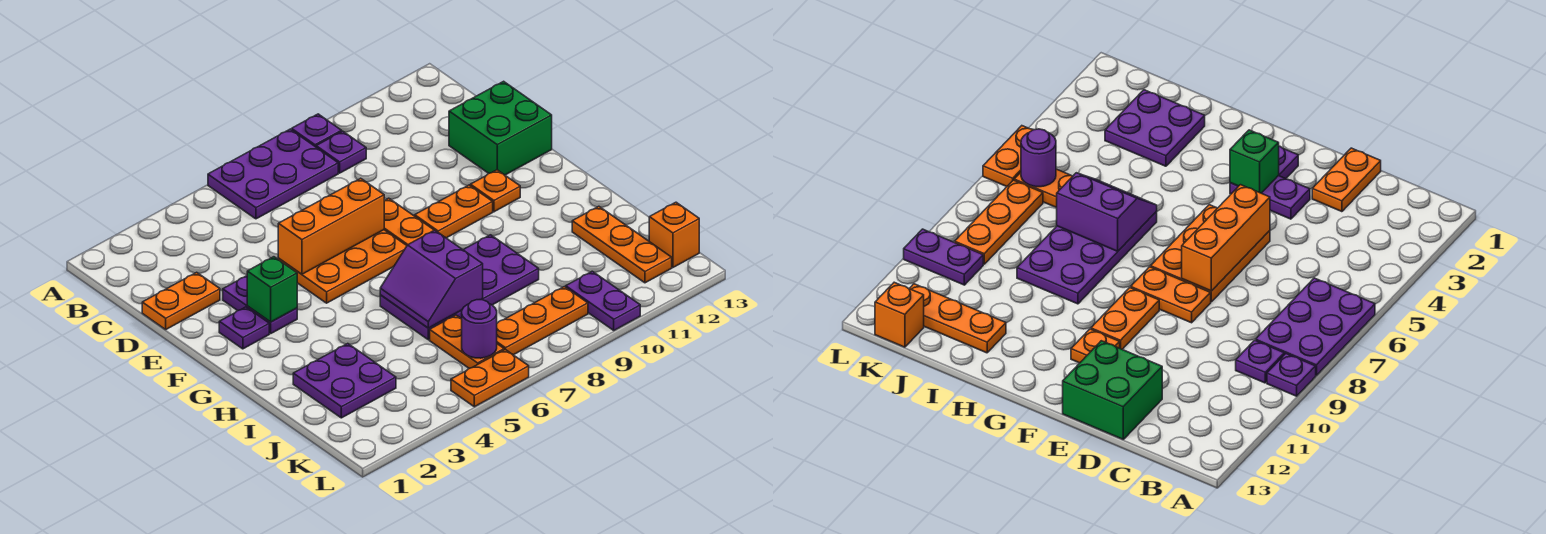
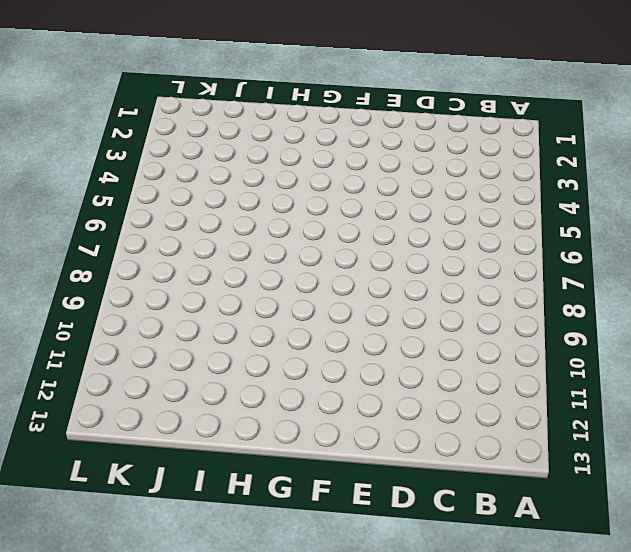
none -> purple 2x3 plate [208,129,338,219]
none -> purple 1x1 plate [292,114,342,147]
none -> purple 1x1 plate [316,131,366,173]

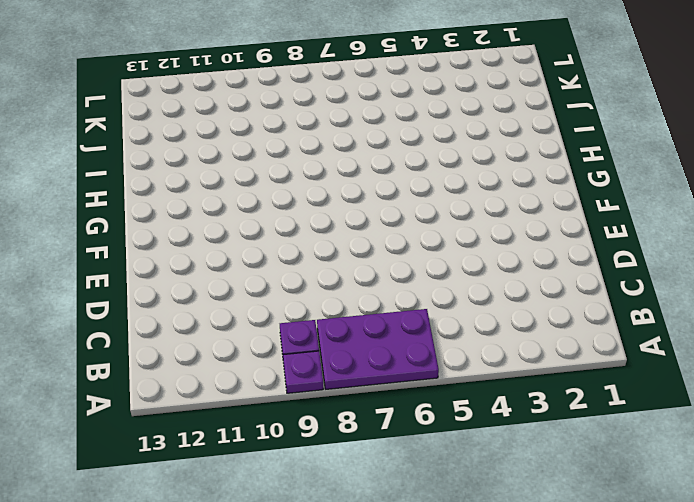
none -> orange 1x2 plate [142,272,220,329]
none -> green 2x2 brick [449,81,552,175]
none -> purple 1x2 plate [223,276,297,333]

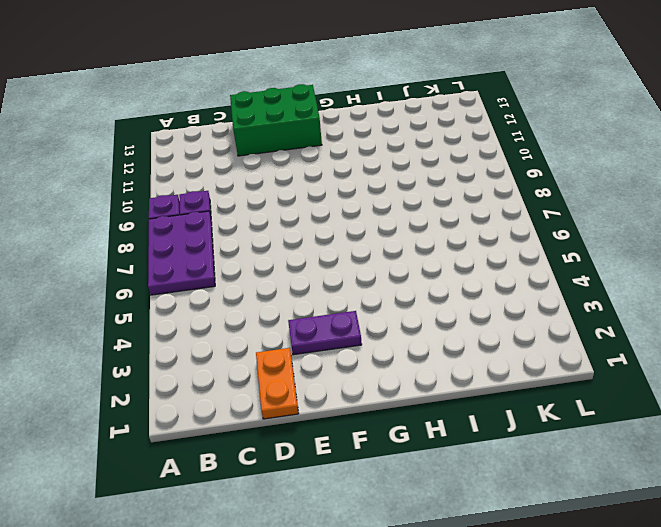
green 2x3 brick [230,84,322,156] -> green 2x2 brick [449,81,552,175]
none -> orange 2x3 plate [278,230,407,303]
none -> orange 1x2 plate [384,198,434,245]
none -> purple 1x1 plate [219,307,269,349]

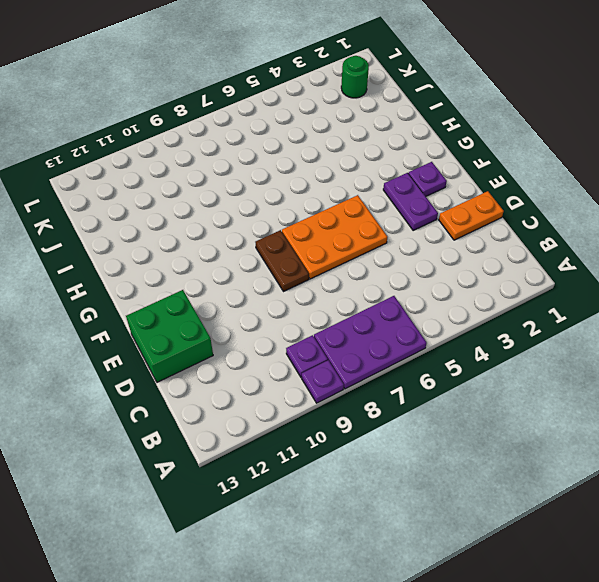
brown 1x2 plate [255,230,309,292] -> orange 1x2 plate [384,198,434,245]
green 1x1 round brick [341,56,369,98] -> none
none -> orange 1x2 plate [415,185,493,238]
none -> orange 1x1 plate [470,170,520,212]
none -> purple 2x4 plate [380,235,539,340]

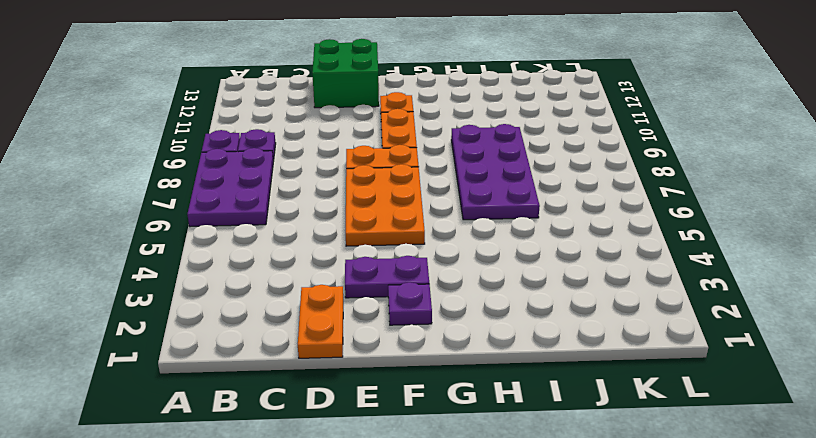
none -> purple 2x2 plate [293,344,396,418]
none -> orange 1x3 plate [572,206,672,283]
none -> orange 1x2 plate [430,315,504,368]

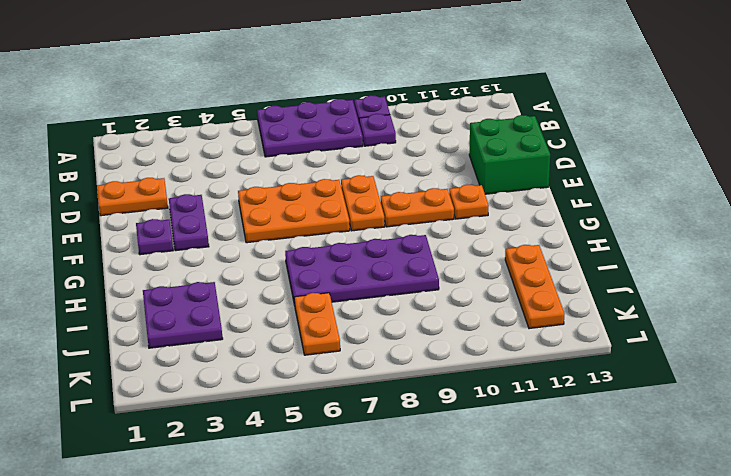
none -> orange 1x3 plate [497,287,588,355]
none -> purple 1x2 plate [566,271,640,330]
none -> orange 1x1 brick [649,202,699,268]

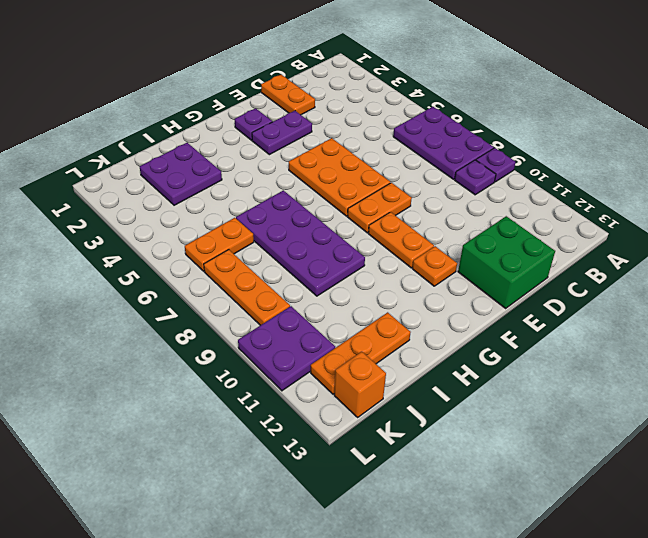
purple 2x2 plate [238,306,335,391] -> purple 1x2 plate [566,271,640,330]
none -> orange 1x2 plate [451,350,529,407]
none -> orange 1x3 brick [278,178,385,274]
none -> green 1x1 brick [247,257,297,322]

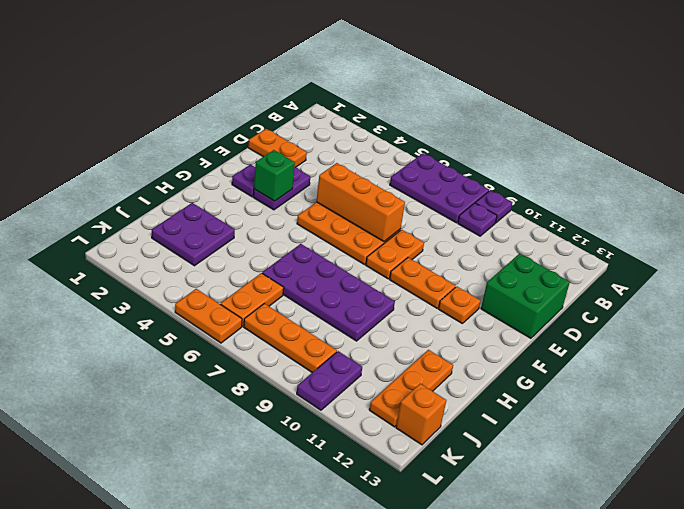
none -> purple 2x2 slope [380,230,483,328]
none -> purple 1x1 round brick [462,300,497,358]

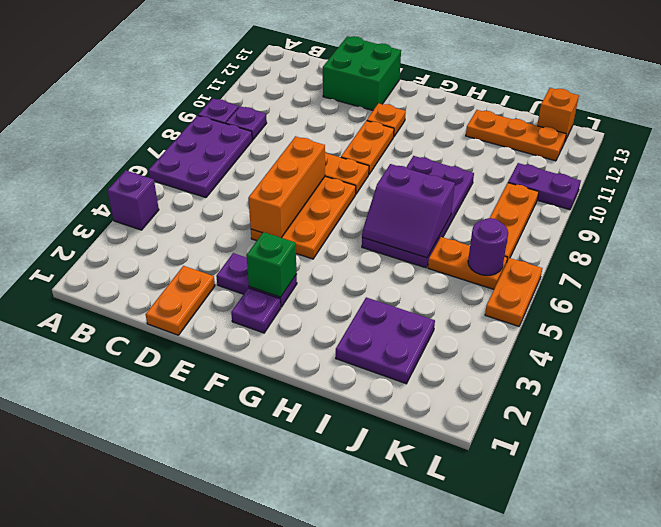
purple 1x1 brick [107,170,159,230] -> none

